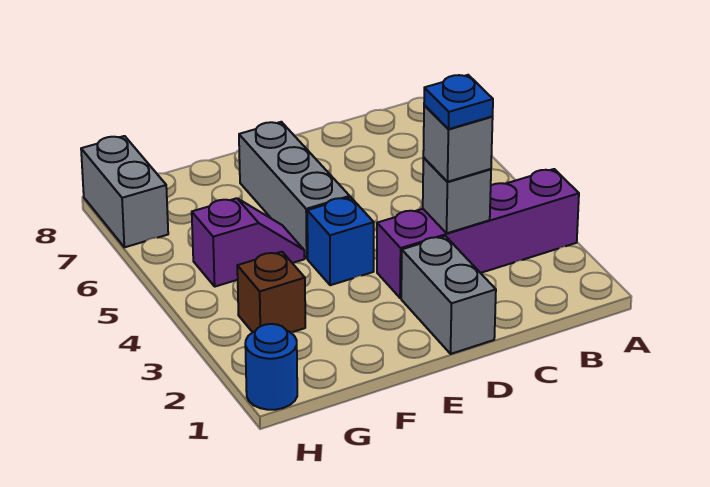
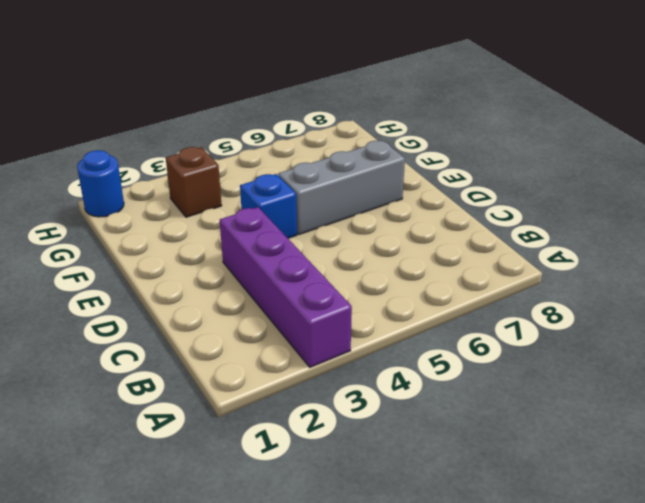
none -> grey 1x2 brick [401,236,496,354]
none -> purple 1x2 slope [192,198,304,287]

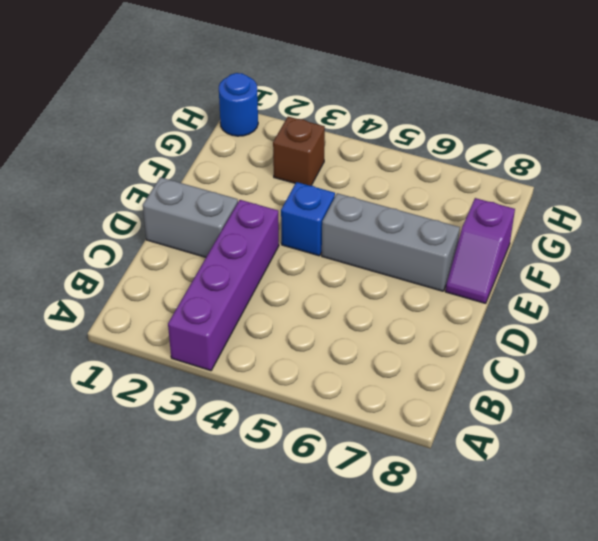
purple 1x2 slope [445,198,515,303] -> purple 1x2 slope moved to [192,198,304,287]
none -> grey 1x2 brick [81,136,168,247]
none -> grey 1x1 brick [423,158,491,233]

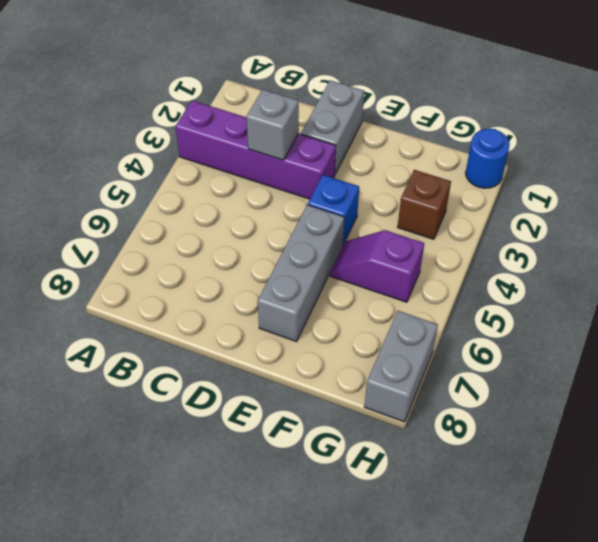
none -> grey 1x1 brick [423,105,493,182]
none -> blue 1x1 plate [424,75,493,129]

